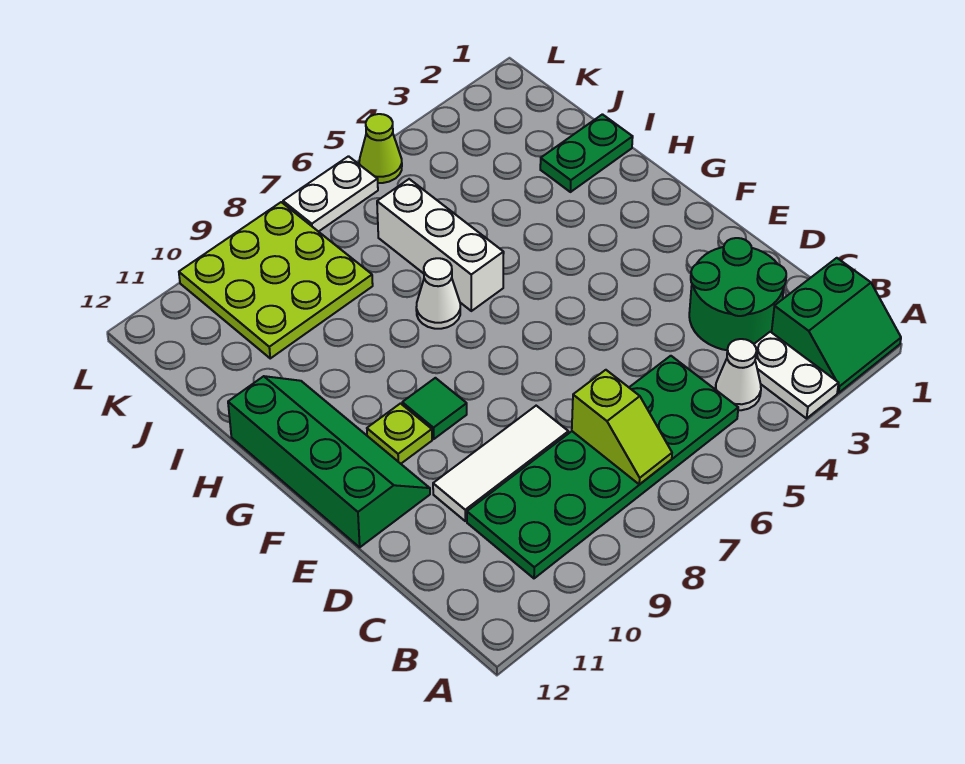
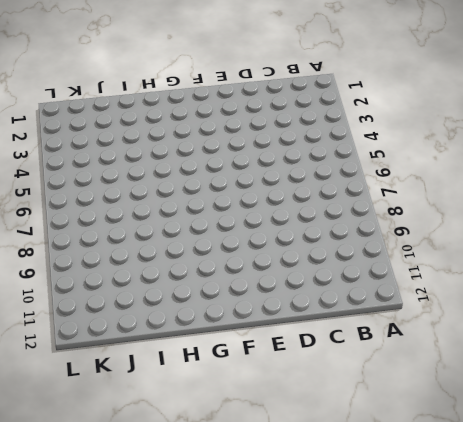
none -> green 2x2 slope [772,258,901,393]
none -> white 1x2 plate [754,332,839,418]
none -> white 1x1 cone [715,339,761,410]

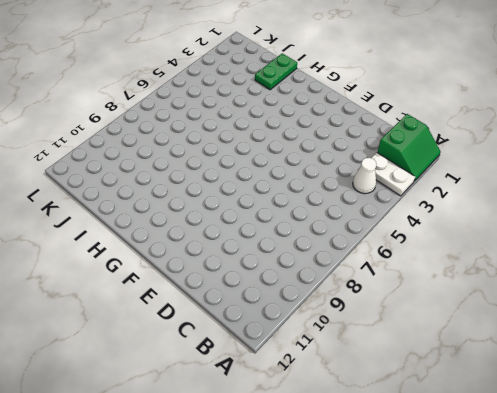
none -> green 2x6 plate [467,356,738,578]
none -> green 2x2 round brick [689,238,786,350]
none -> white 1x3 tile [433,406,568,521]

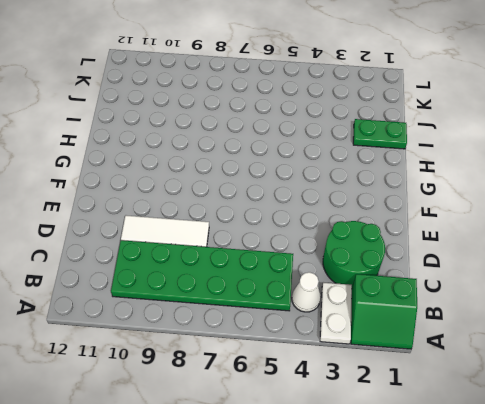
none -> green 2x4 slope [228,376,430,547]
none -> green 1x1 tile [402,378,467,439]
none -> lime 1x1 plate [367,404,432,464]

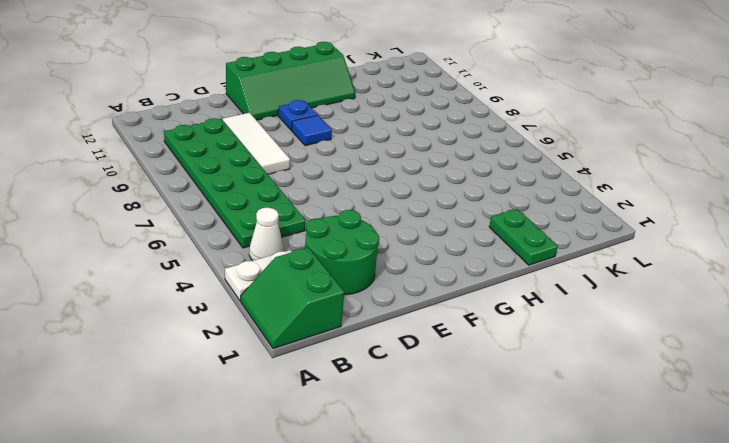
blue 1x1 tile [292,115,332,146] -> green 1x1 tile [402,378,467,439]
blue 1x1 plate [278,100,317,130] -> lime 1x1 plate [367,404,432,464]
none -> white 1x3 brick [377,179,504,311]
none -> white 1x1 cone [416,258,460,329]
none -> lime 3x3 plate [179,202,373,358]

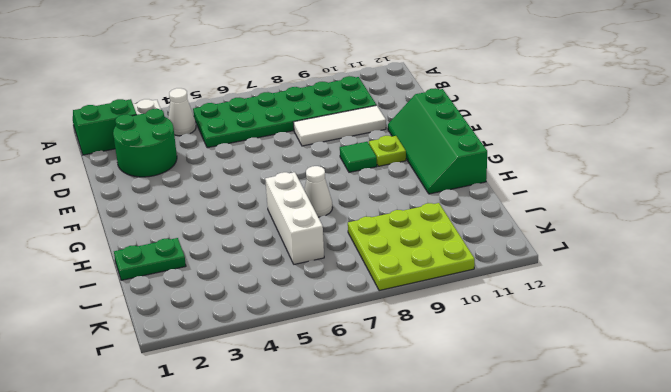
none -> lime 1x1 cone [359,114,402,183]
none -> white 1x2 plate [283,156,378,232]
none -> lime 1x2 slope [572,370,672,485]

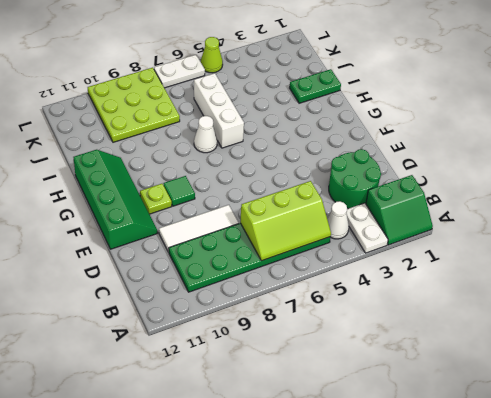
lime 2x3 slope [240,181,331,261] -> lime 1x2 slope [572,370,672,485]

